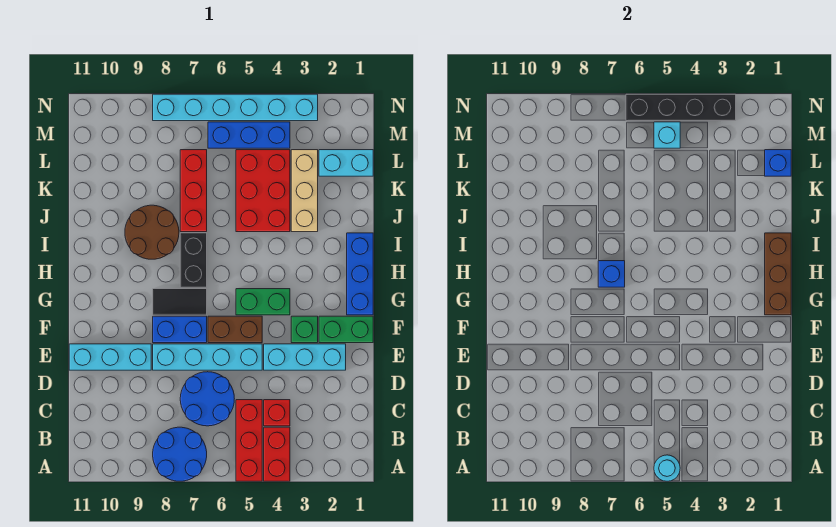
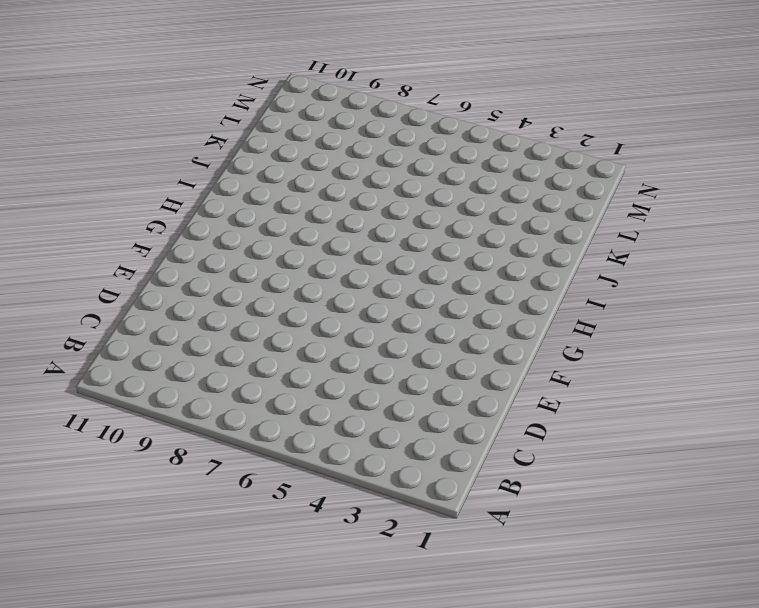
none -> red 1x2 brick [264,427,290,481]
none -> red 1x3 brick [236,400,262,481]
none -> blue 2x2 round brick [153,427,207,481]

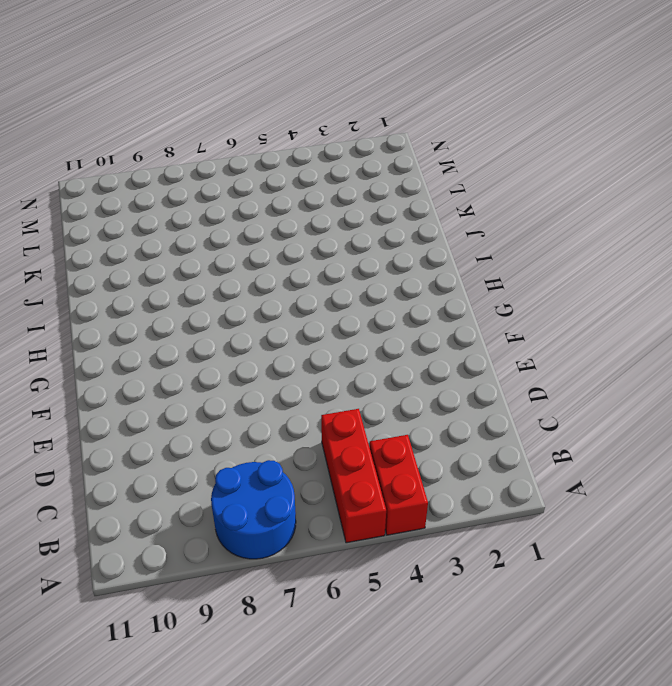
none -> red 1x1 brick [264,400,290,426]
none -> blue 2x2 round brick [180,372,234,426]
none -> cyan 1x3 brick [264,344,346,370]

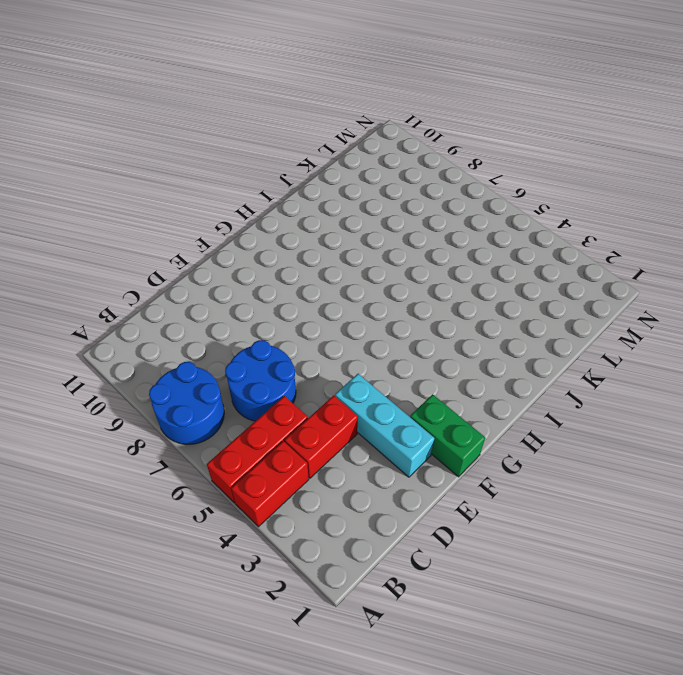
red 1x2 brick [285,396,358,478] -> red 1x1 brick [264,400,290,426]
none -> cyan 1x4 brick [153,344,262,370]
none -> cyan 1x3 brick [69,344,151,370]
none -> green 1x1 brick [291,316,318,343]

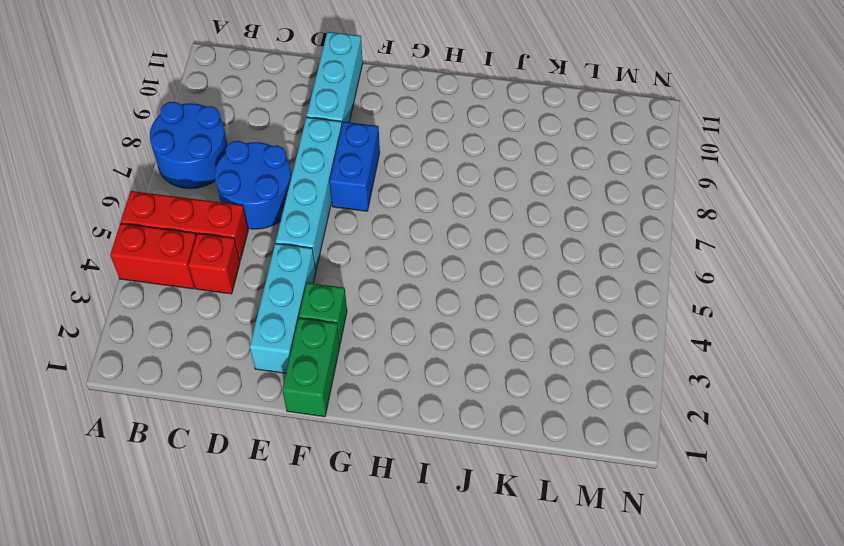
none -> brown 1x2 brick [208,316,262,343]
none -> blue 1x3 brick [347,233,373,315]
none -> green 1x2 brick [236,289,290,315]

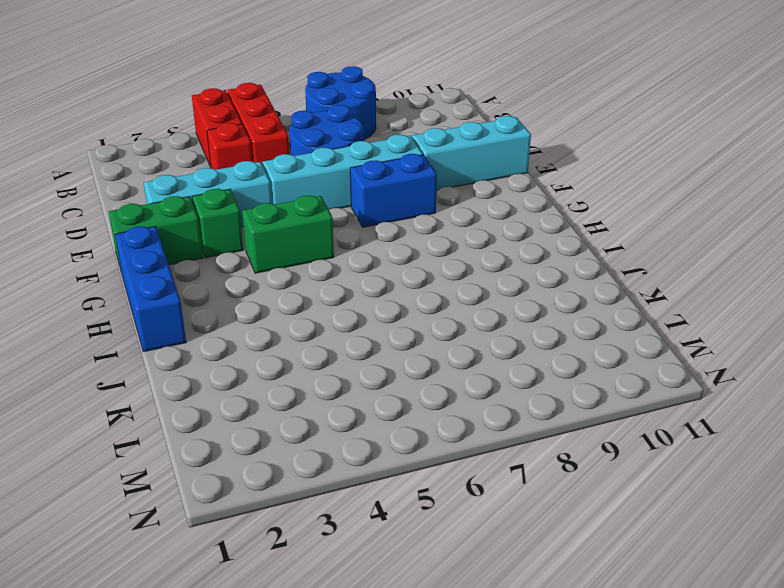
none -> brown 1x2 brick [208,316,262,343]
none -> black 1x2 tile [153,289,207,315]
none -> black 1x2 brick [180,233,207,287]

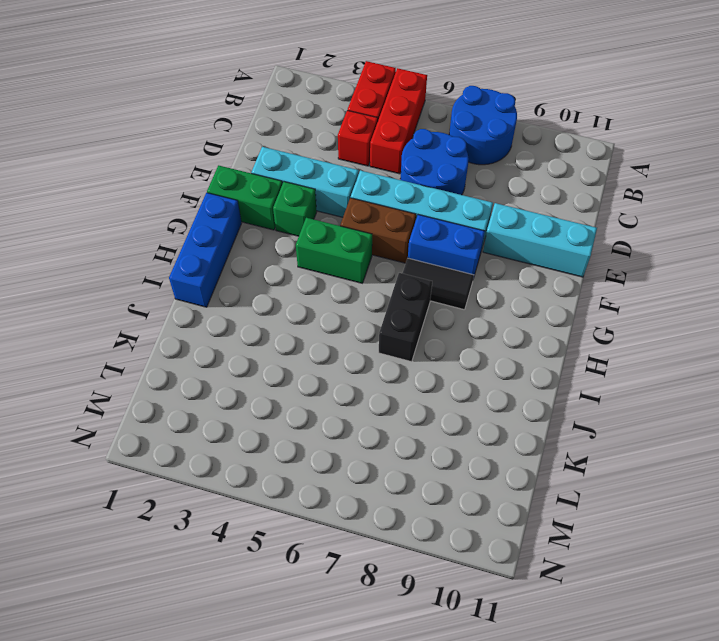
none -> brown 2x2 round brick [125,205,179,259]
none -> tan 1x3 brick [291,150,318,232]
none -> red 2x3 brick [236,150,290,232]

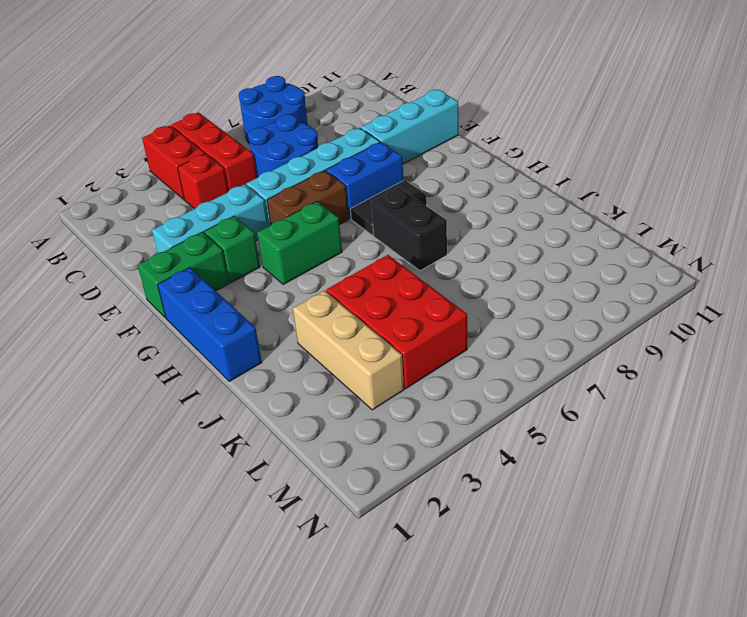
none -> brown 2x2 round brick [125,205,179,259]
none -> red 1x3 brick [180,150,207,232]
none -> cyan 1x2 brick [319,150,373,176]

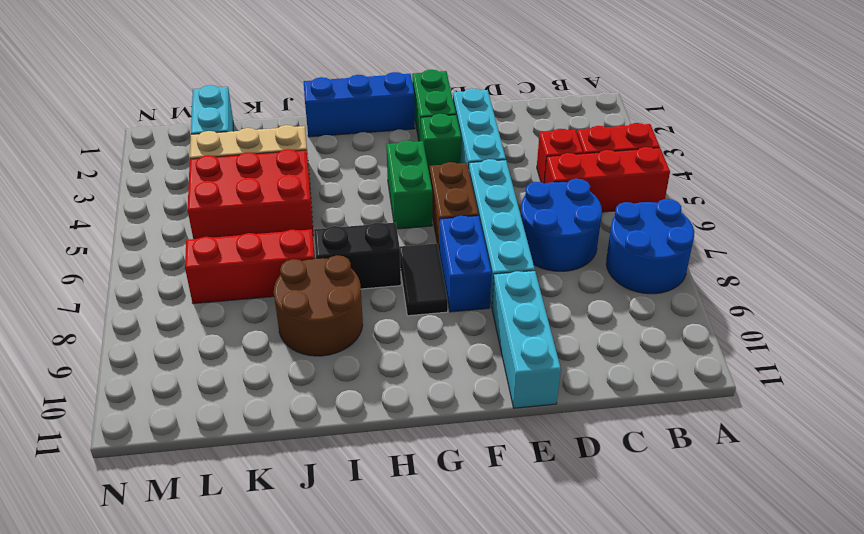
none -> blue 1x3 brick [208,122,290,148]
none -> cyan 1x6 brick [153,94,318,121]
none -> cyan 1x1 round brick [654,455,680,481]

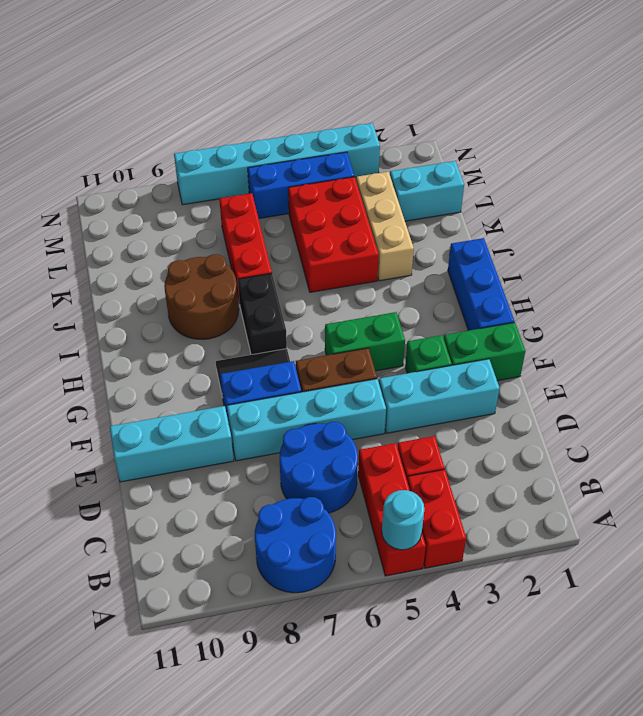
none -> brown 1x3 brick [765,233,791,315]
none -> blue 1x1 brick [598,261,625,287]
none -> blue 1x1 brick [765,150,791,176]

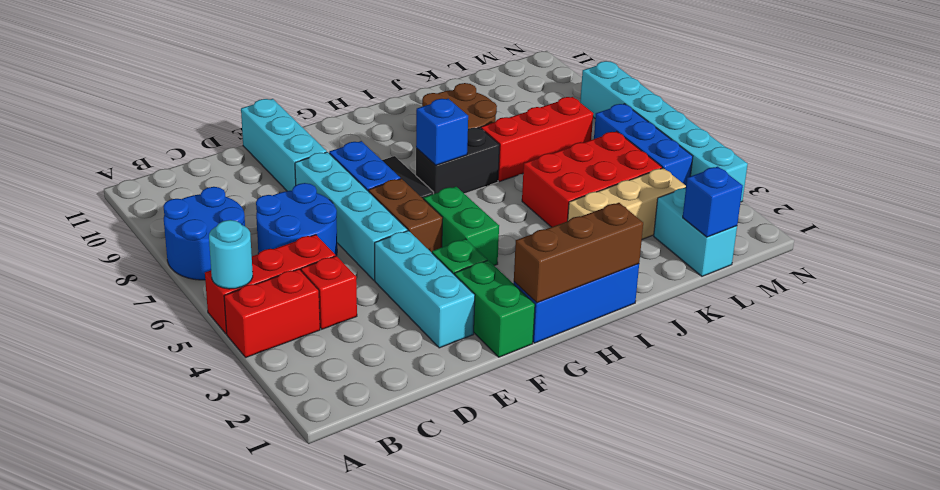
none -> cyan 1x1 brick [654,122,680,148]
none -> black 1x4 brick [626,94,736,121]

